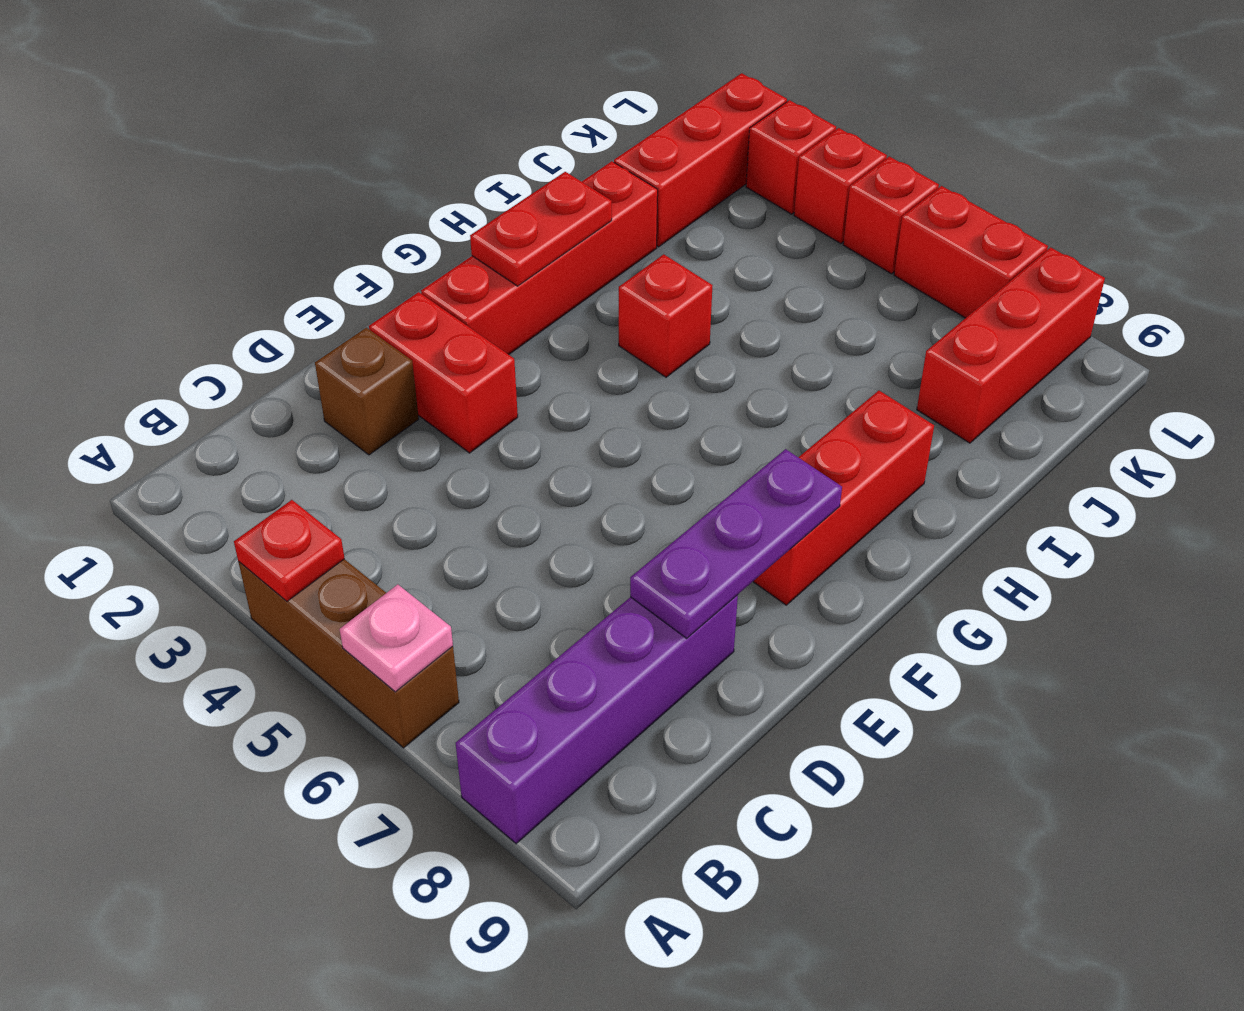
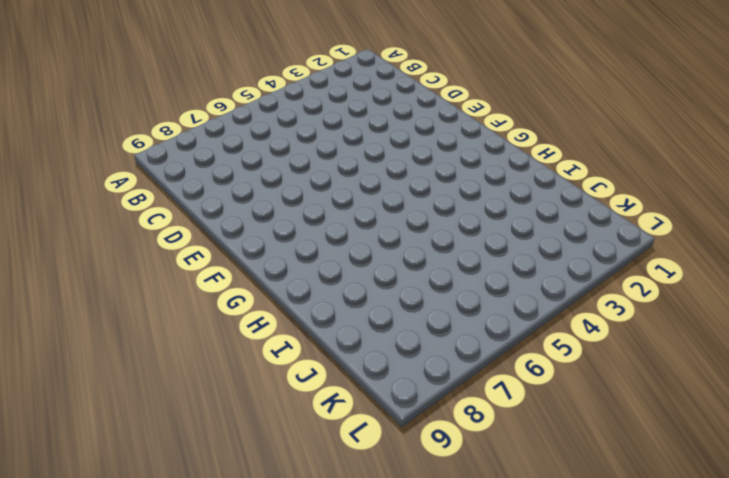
none -> brown 1x3 brick [238,559,459,748]
none -> purple 1x4 brick [456,595,738,844]
none -> brown 1x1 brick [315,328,419,455]

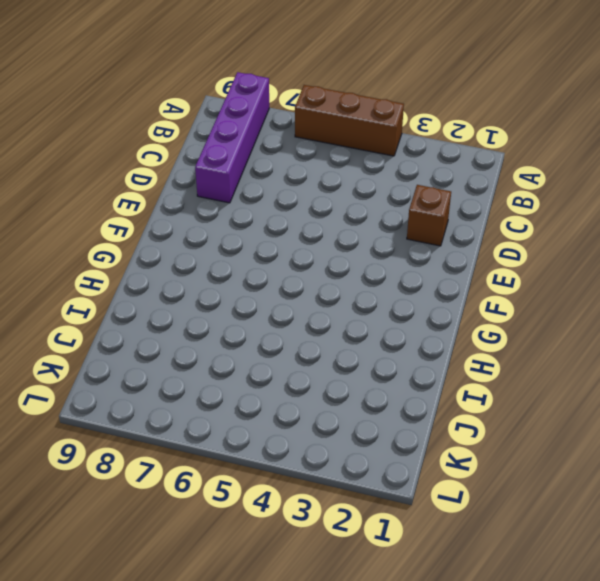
none -> red 1x2 brick [369,292,518,453]
none -> red 1x4 brick [421,161,658,355]
none -> red 1x3 brick [753,391,934,605]

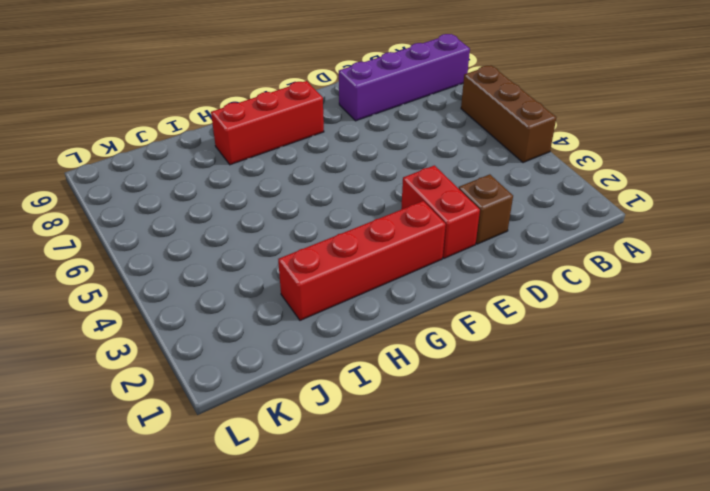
none -> red 1x1 brick [619,254,712,377]
none -> red 1x3 brick [614,73,787,247]
none -> red 1x3 brick [917,247,1105,443]

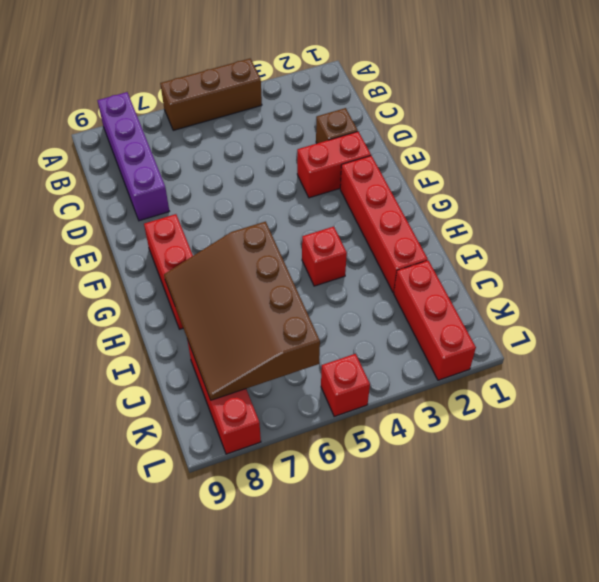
brown 3x4 slope [164,222,320,400] -> none
none -> red 1x1 brick [746,100,836,214]
none -> red 1x1 brick [794,128,887,244]
none -> red 1x2 brick [894,186,1048,318]

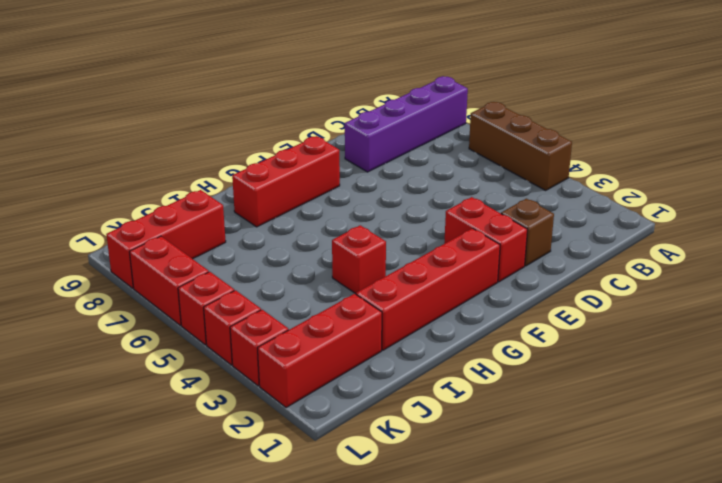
none -> red 1x1 plate [234,500,345,601]
none -> pink 1x1 plate [340,584,453,692]
none -> purple 1x3 plate [630,449,842,638]

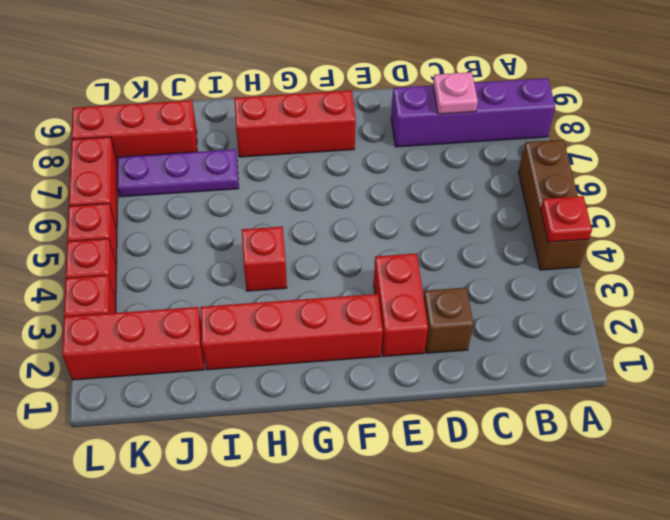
pink 1x1 plate [433,72,478,114] -> pink 1x1 plate moved to [340,584,453,692]
purple 1x3 plate [117,149,239,197] -> purple 1x3 plate moved to [630,449,842,638]
none -> red 1x2 plate [470,172,612,286]

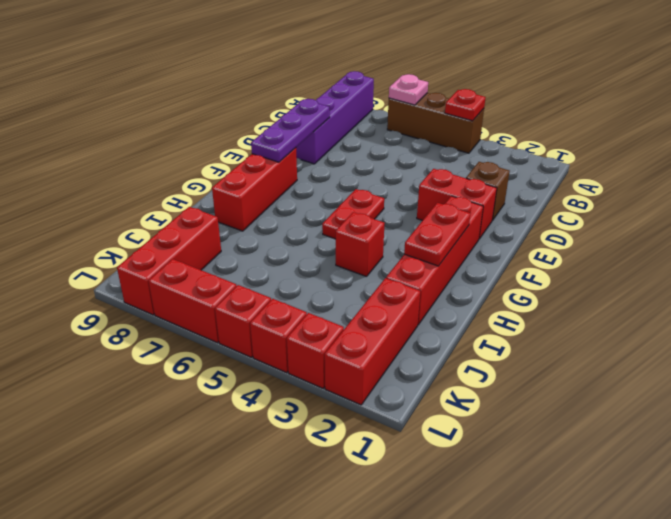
red 1x2 plate [322,189,384,239] -> none

